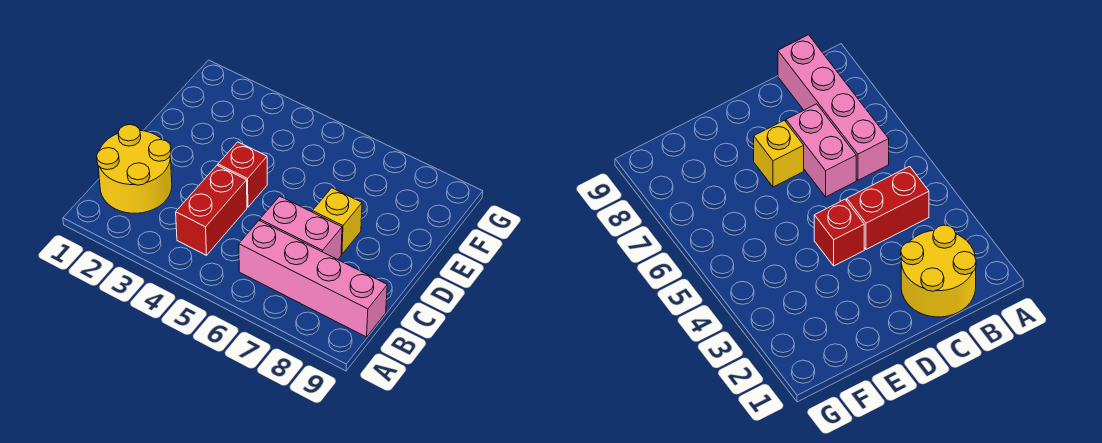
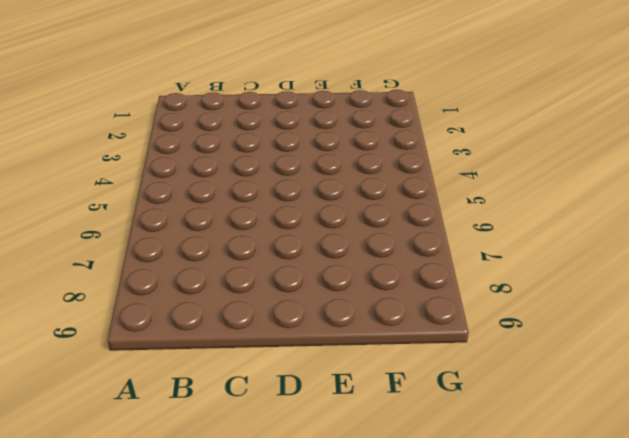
none -> yellow 2x2 round brick [97,125,172,213]
none -> red 1x2 brick [176,165,247,255]

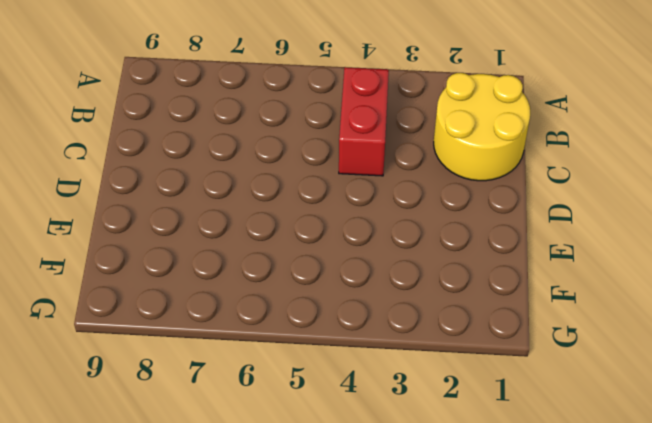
none -> pink 1x4 brick [239,221,387,337]
none -> pink 1x2 brick [260,196,342,260]

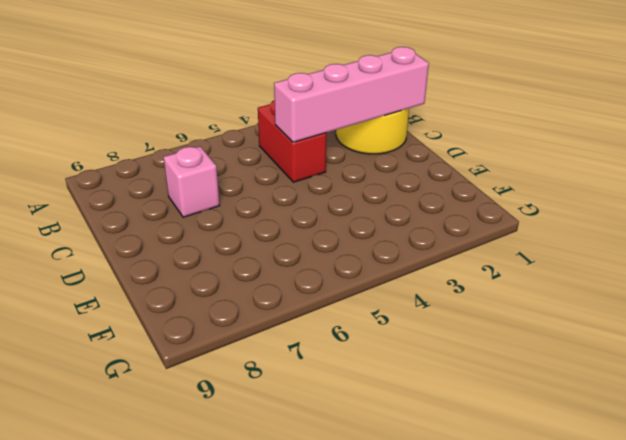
pink 1x4 brick [274,47,429,142] -> pink 1x4 brick moved to [239,221,387,337]
pink 1x1 brick [164,147,220,217] -> pink 1x2 brick [260,196,342,260]
none -> red 1x1 brick [218,142,267,207]
none -> yellow 1x1 brick [312,188,362,254]

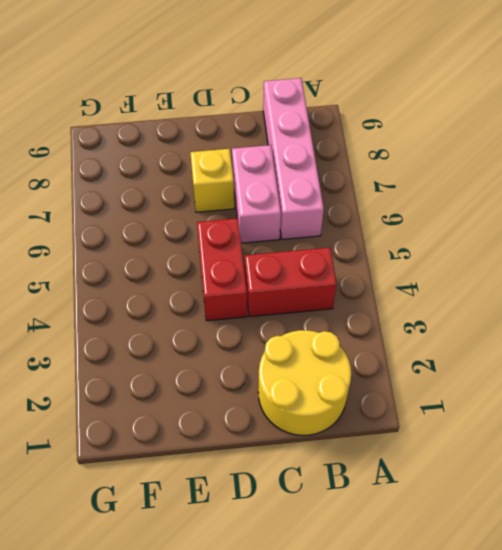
red 1x2 brick [197,218,247,321] -> red 1x1 brick [218,142,267,207]

